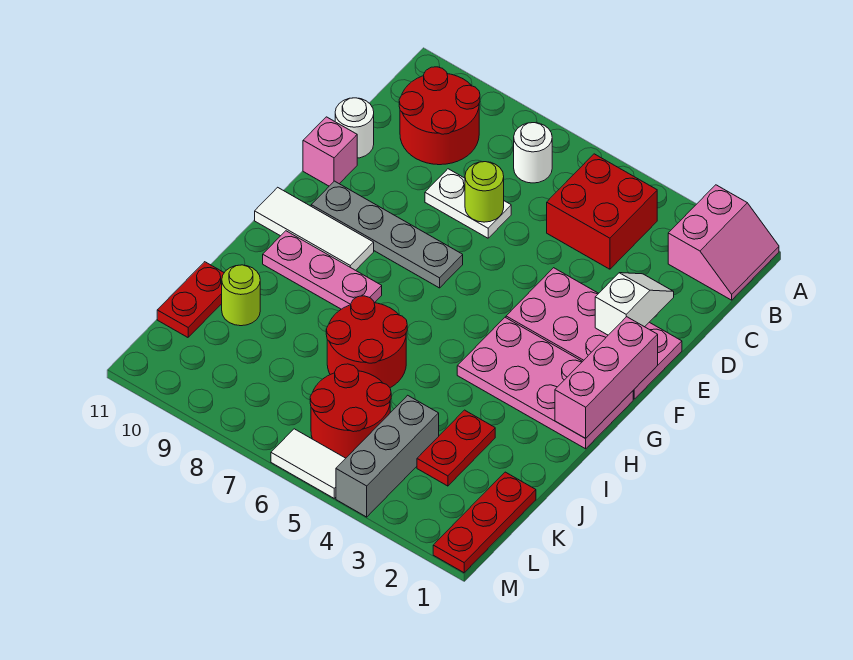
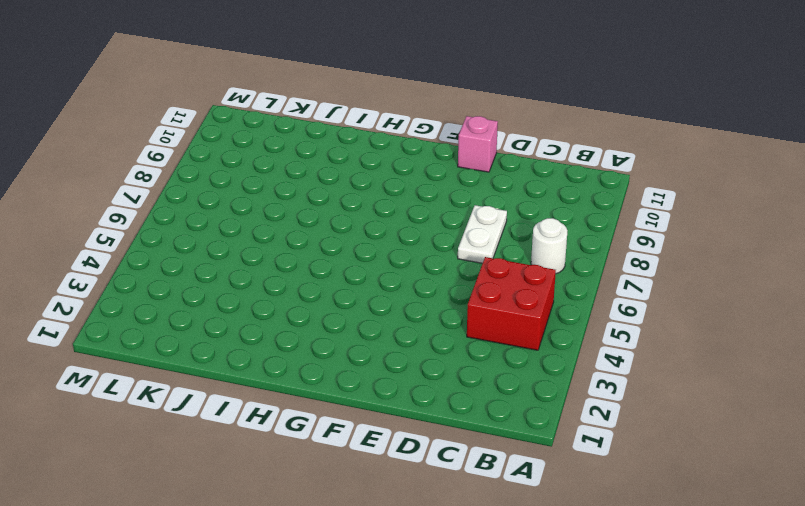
none -> pink 2x2 slope [668,185,779,300]
none -> red 2x2 round brick [399,67,480,165]
none -> white 1x1 round brick [335,98,374,158]

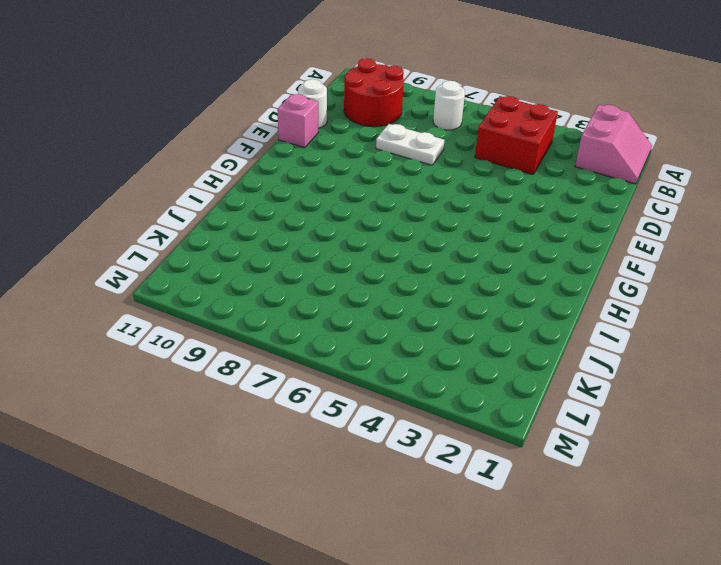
none -> pink 2x4 plate [506,268,682,399]
none -> grey 1x4 plate [311,181,463,288]
none -> pink 2x4 plate [457,317,633,449]

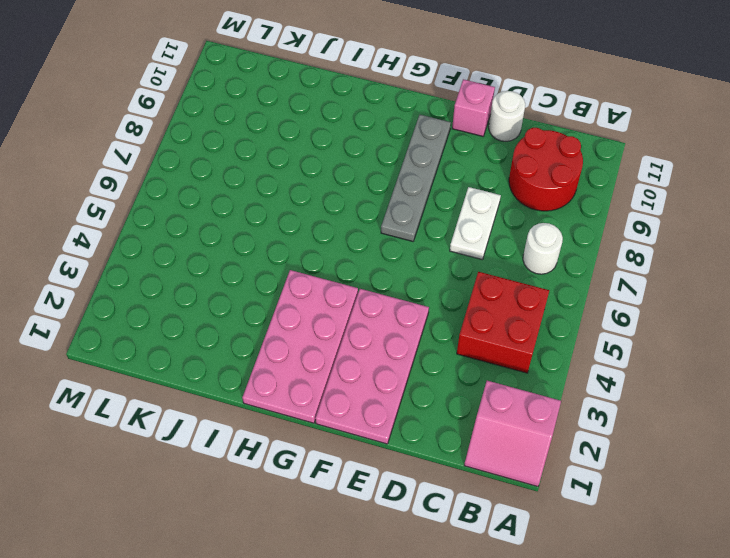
none -> white 1x3 tile [255,187,374,270]
none -> pink 1x3 plate [263,231,382,309]
none -> red 2x2 round brick [326,296,407,388]

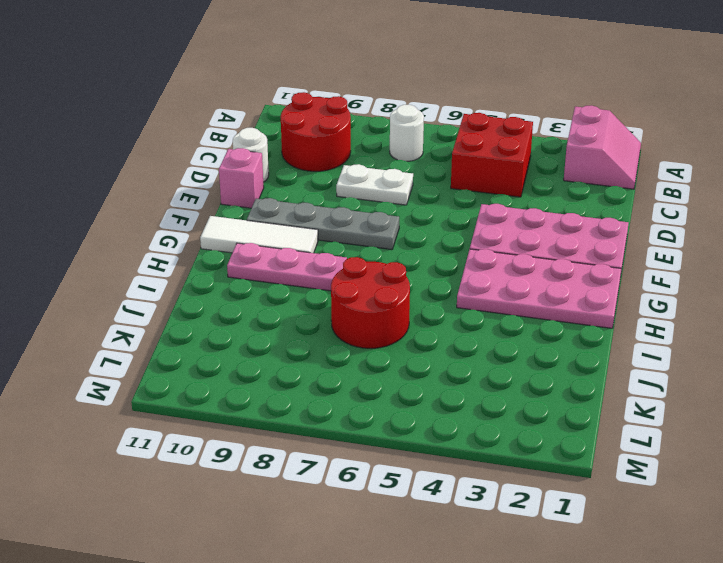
none -> red 1x2 plate [417,410,495,486]
none -> lime 1x1 round brick [222,265,260,326]
none -> red 1x2 plate [157,262,224,337]

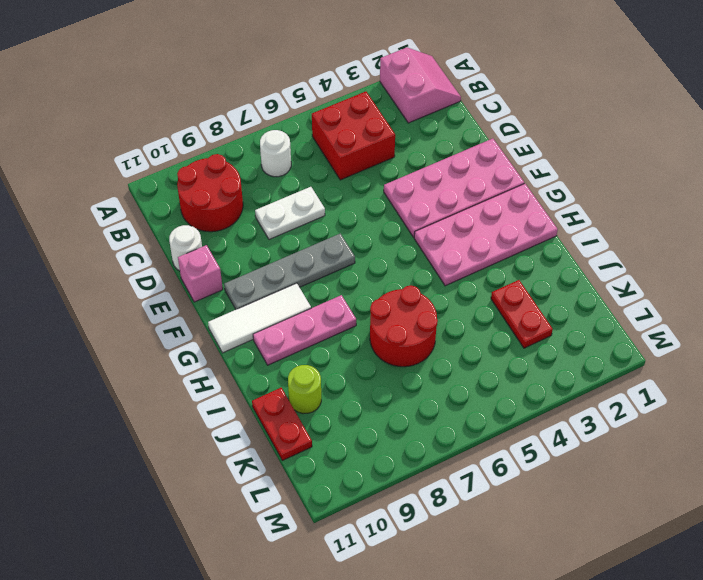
none -> red 1x3 plate [433,472,536,573]
none -> grey 1x3 brick [336,395,439,517]
none -> red 2x2 round brick [310,364,391,458]

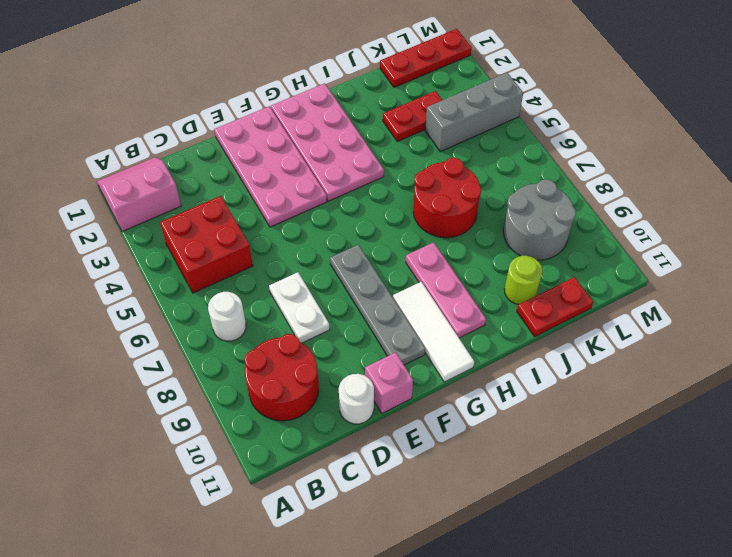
grey 2x2 round brick [503,179,576,260] -> none
none -> red 2x2 round brick [310,364,391,458]
none -> white 1x2 tile [271,429,346,498]
none -> white 1x2 slope [595,273,674,335]

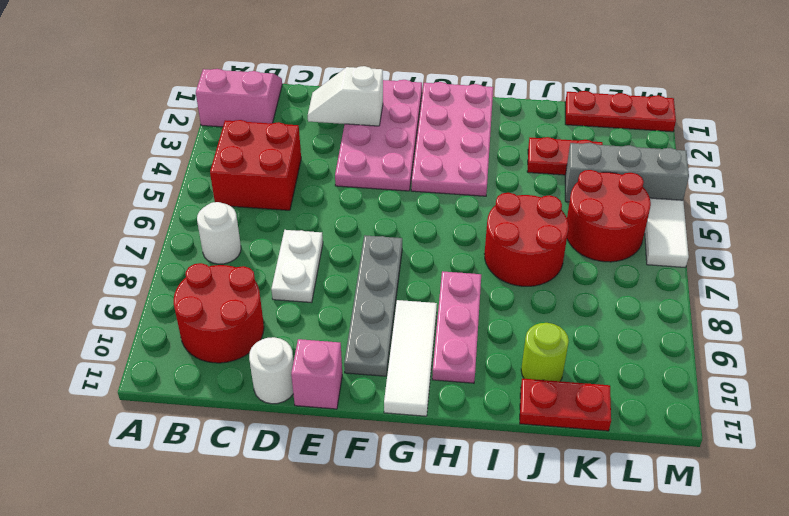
none -> lime 1x1 round brick [465,162,504,222]
none -> pink 1x3 brick [555,317,658,438]

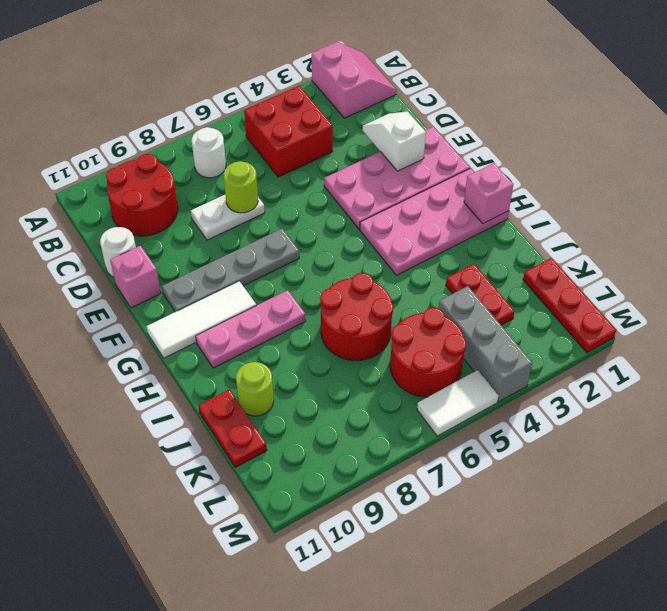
pink 1x1 brick [464,163,513,224] -> pink 1x3 brick [555,317,658,438]

